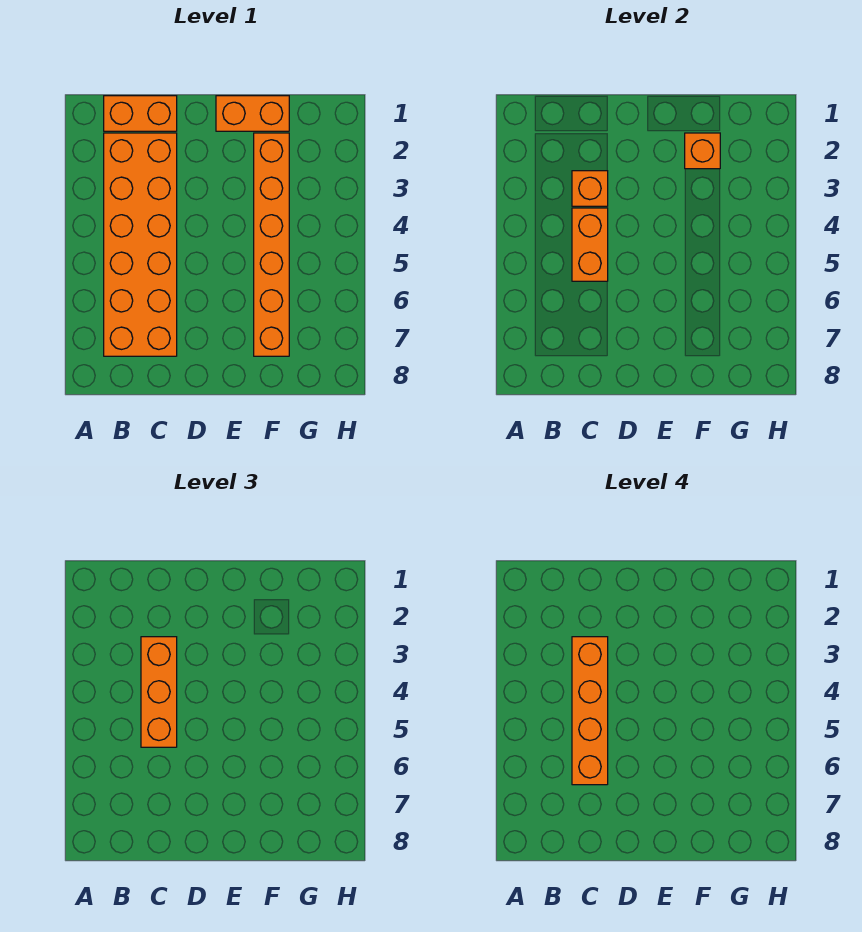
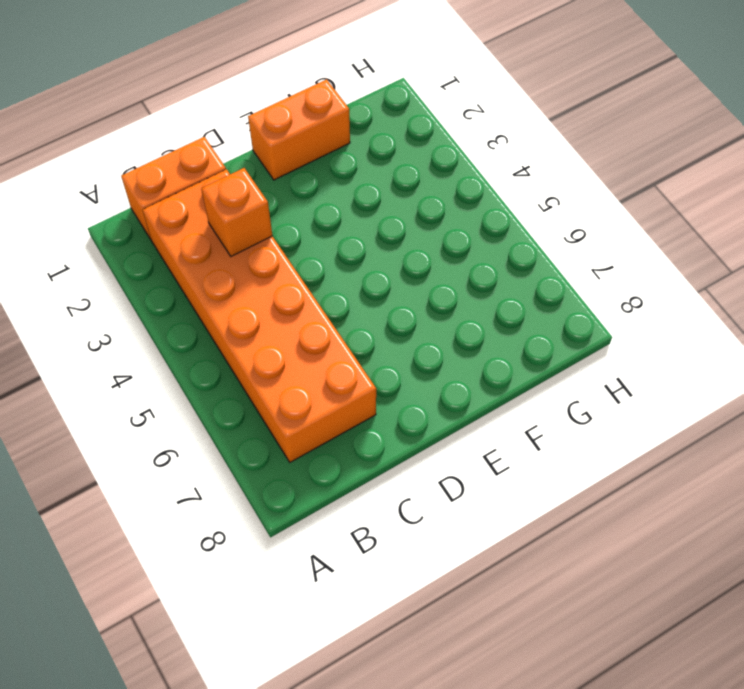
none -> orange 1x6 brick [254,133,289,356]
none -> orange 1x2 brick [572,208,608,281]

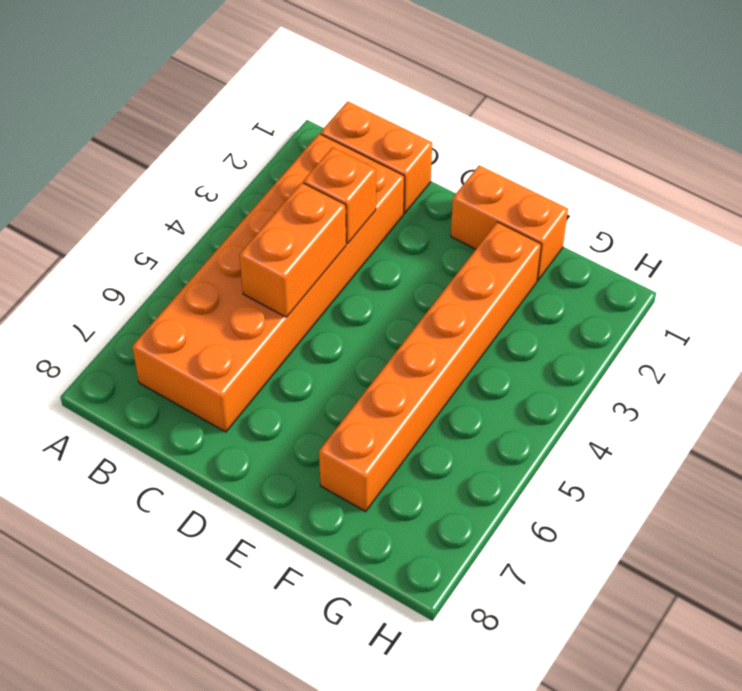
none -> orange 1x1 brick [685,133,720,169]
none -> orange 1x3 brick [141,637,177,747]

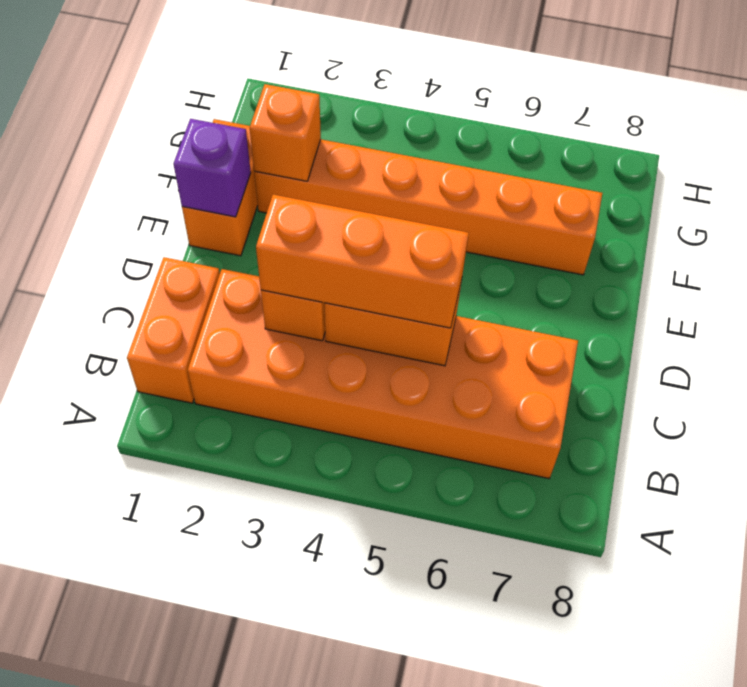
purple 1x1 brick [173,119,251,217] -> none
none -> orange 1x4 brick [572,637,608,785]

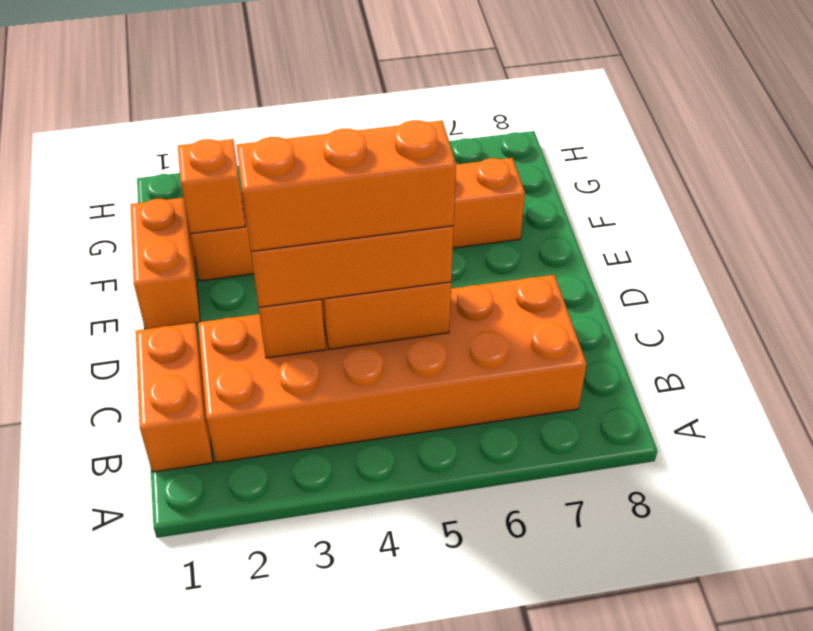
orange 1x3 brick [236,120,456,251] -> orange 1x4 brick [572,637,608,785]

